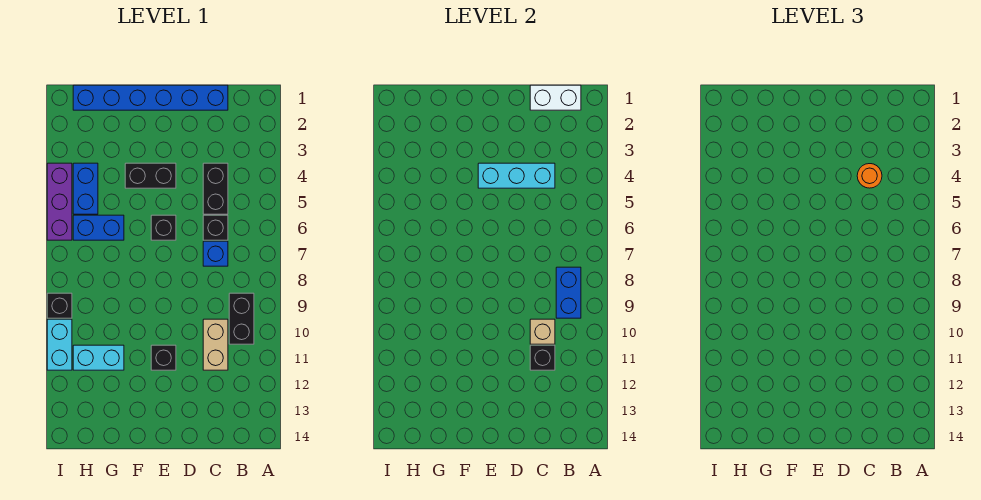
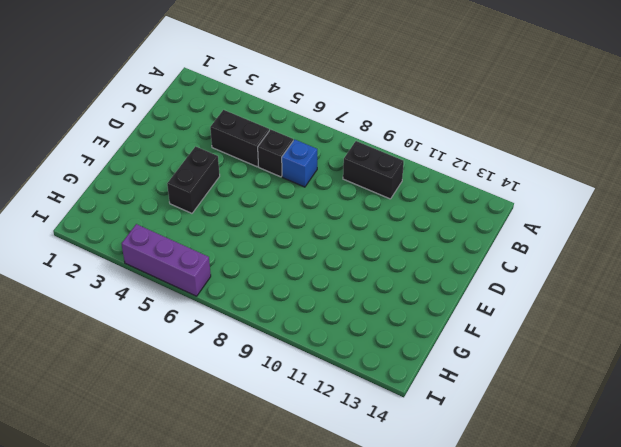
none -> blue 1x6 brick [73,85,228,110]
none -> tan 1x2 brick [203,319,228,370]
none -> black 1x1 brick [151,215,176,240]

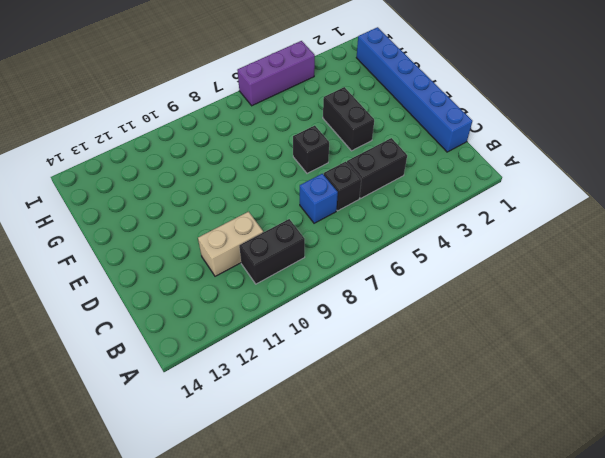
none -> black 1x1 brick [151,345,176,370]
none -> blue 1x2 brick [73,215,124,240]
none -> cyan 1x2 brick [73,345,124,370]

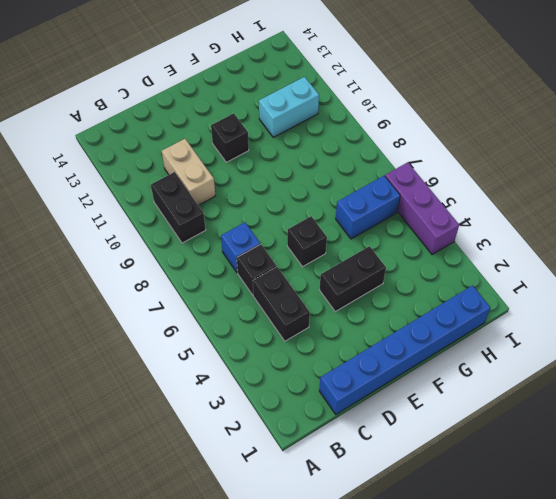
none -> blue 1x2 brick [73,163,98,214]
none -> black 1x1 brick [47,293,72,318]
none -> cyan 1x2 brick [47,319,72,370]

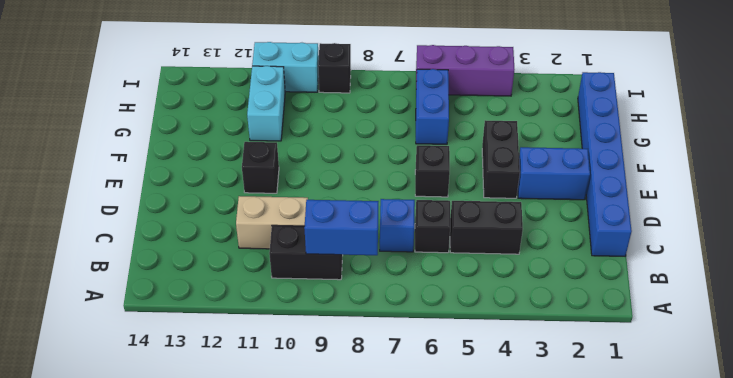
blue 1x2 brick [518,147,590,200] -> blue 1x2 brick moved to [73,163,98,214]
none -> white 1x2 brick [530,85,581,110]
none -> cyan 1x3 brick [478,163,555,188]
none -> tan 1x1 brick [530,319,555,344]

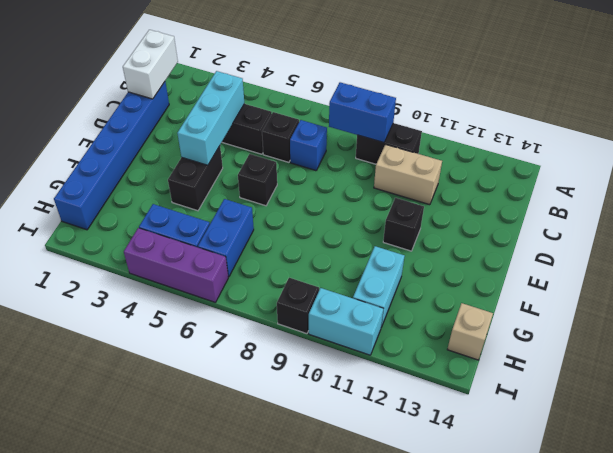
tan 1x1 brick [447,303,493,360] -> tan 1x1 brick moved to [530,319,555,344]
none -> black 1x1 brick [530,345,555,370]
none -> orange 1x1 round brick [857,164,882,188]

